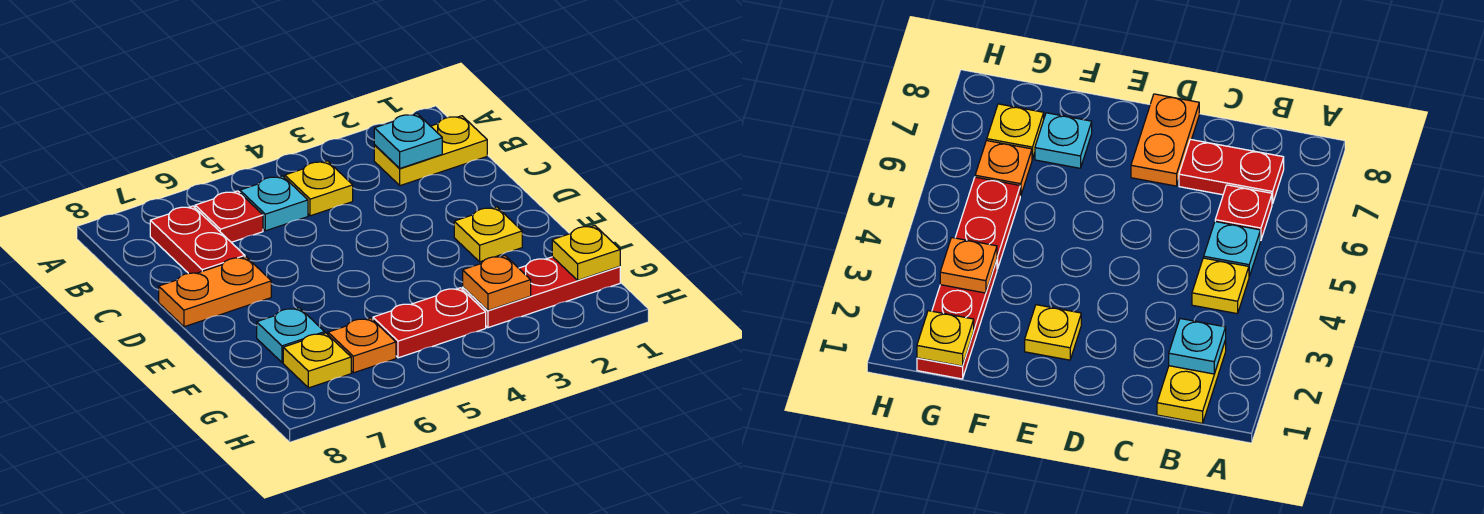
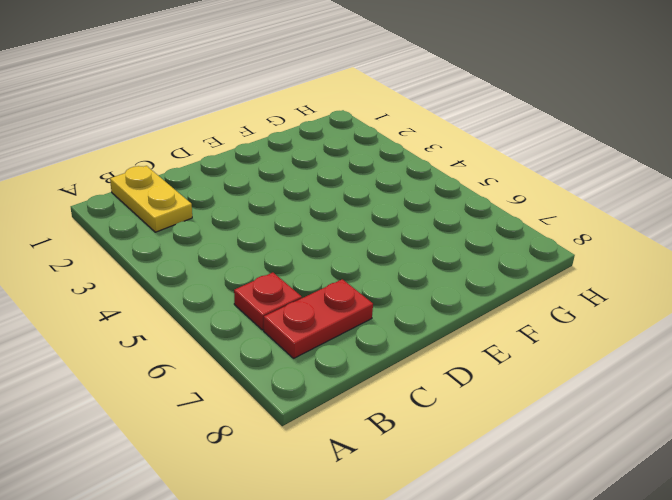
none -> yellow 1x1 plate [285,161,353,216]
none -> cyan 1x1 plate [240,176,308,231]
none -> orange 1x2 plate [159,257,271,327]

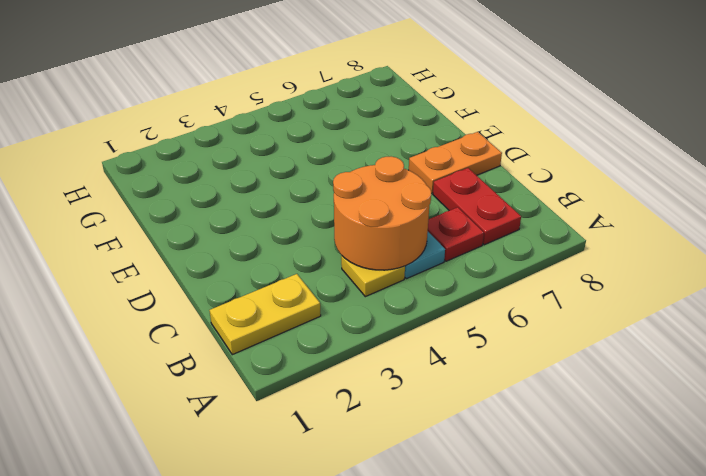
orange 2x2 round brick [333,157,431,270] -> none
none -> yellow 1x1 plate [454,207,522,262]
none -> cyan 1x1 plate [257,308,325,362]
none -> red 1x3 plate [463,257,620,328]

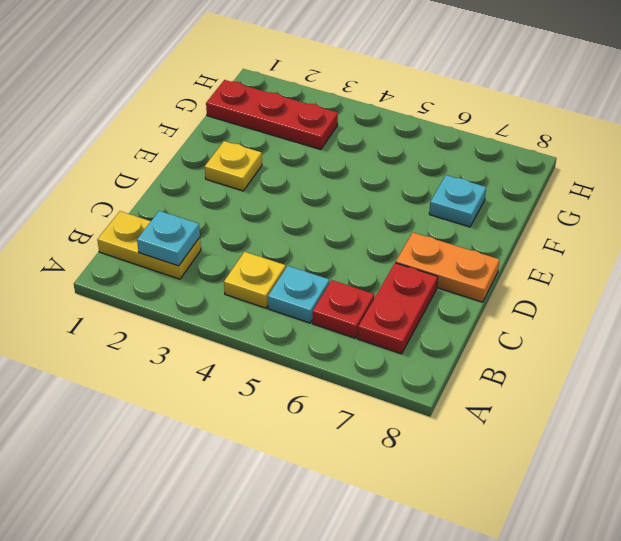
none -> red 1x2 plate [373,288,486,358]
none -> orange 1x1 plate [328,318,396,373]
none -> yellow 1x1 plate [283,333,351,388]

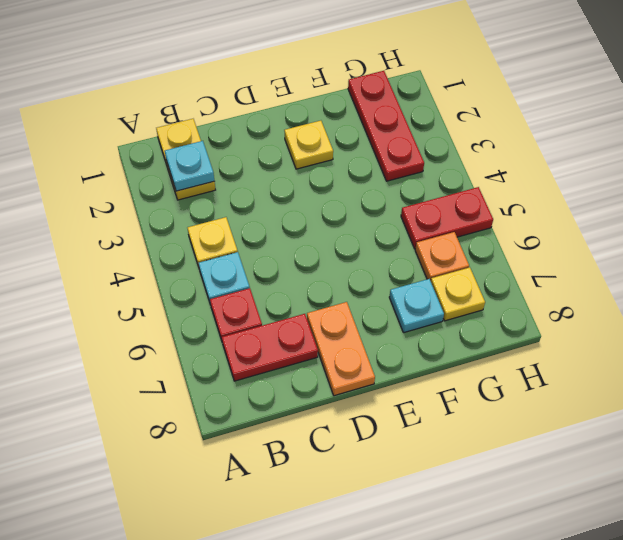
red 1x2 plate [401,187,493,249] -> red 1x2 plate turned to [373,288,486,358]
none -> yellow 1x1 plate [552,225,620,280]
none -> orange 1x1 plate [463,256,531,310]

